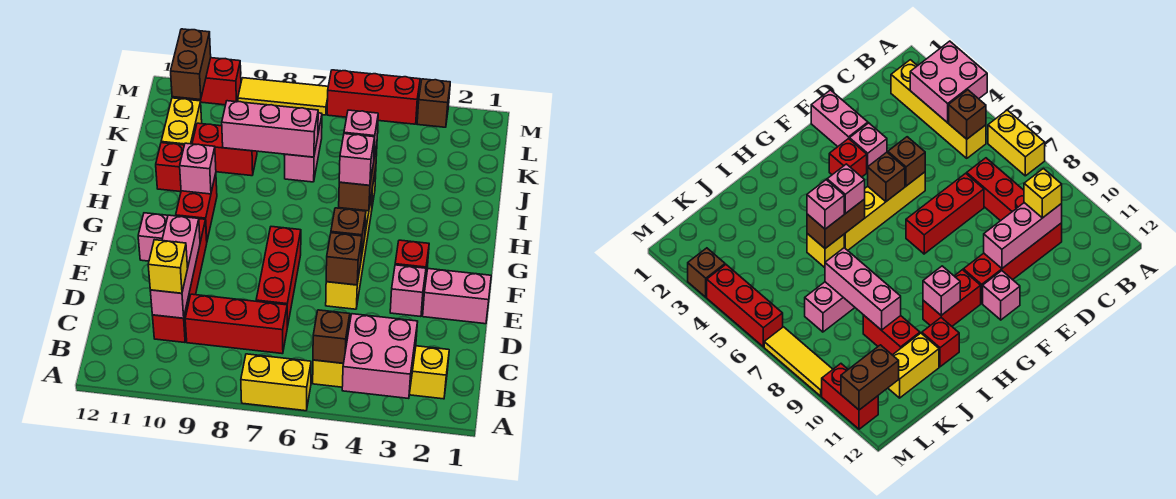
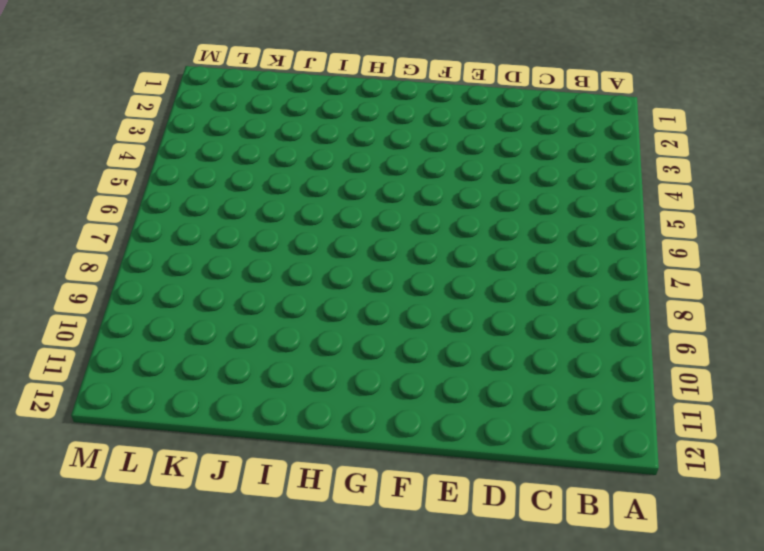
none -> yellow 1x2 brick [241,354,311,411]
none -> yellow 1x4 brick [313,346,449,399]
none -> red 1x3 brick [185,294,287,354]
none -> red 1x4 brick [152,219,207,343]

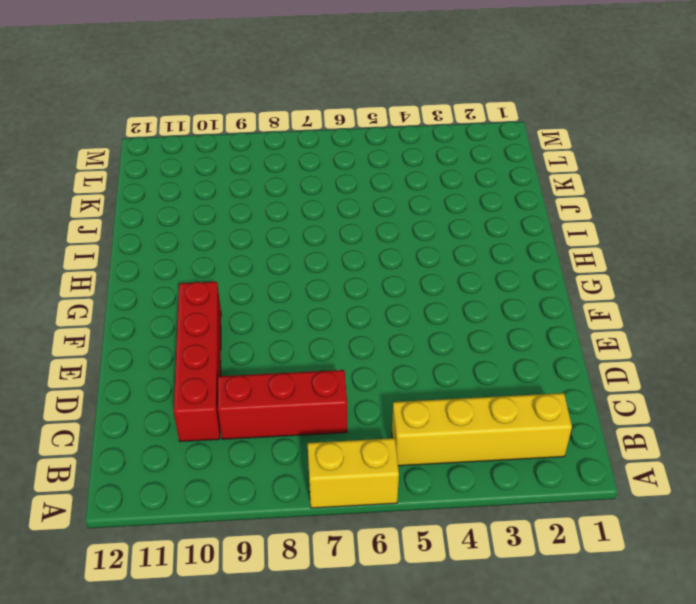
none -> red 1x3 brick [256,227,301,327]
none -> pink 1x2 brick [423,269,491,324]
none -> pink 1x1 brick [390,265,426,317]
none -> yellow 1x4 brick [326,194,372,309]

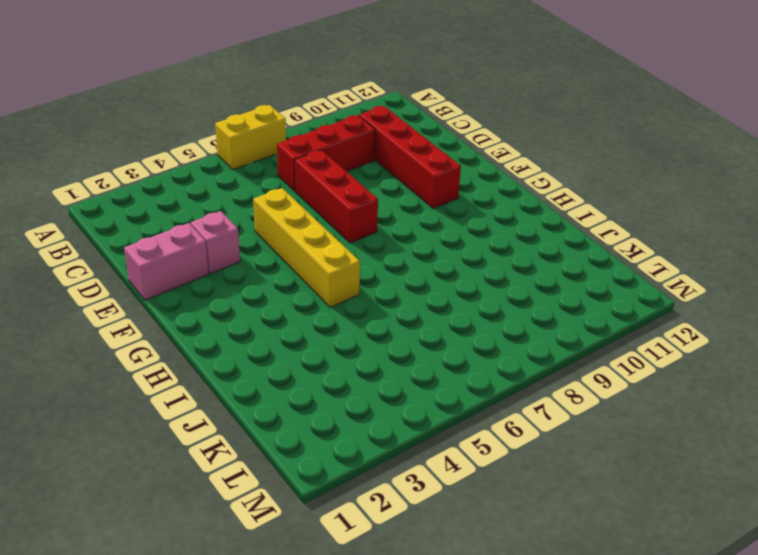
none -> yellow 1x4 brick [313,346,449,399]
none -> red 1x1 brick [395,240,429,283]
none -> pink 1x1 brick [138,213,168,261]
none -> red 1x2 brick [176,174,217,240]

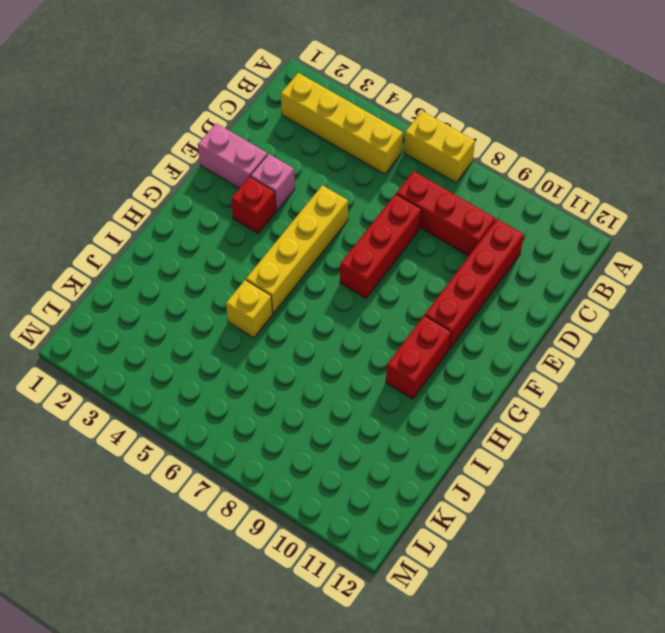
none -> pink 1x1 brick [138,213,168,261]
none -> red 1x1 brick [156,143,184,192]
none -> pink 1x2 brick [284,113,322,182]
none -> red 1x2 brick [192,123,257,176]

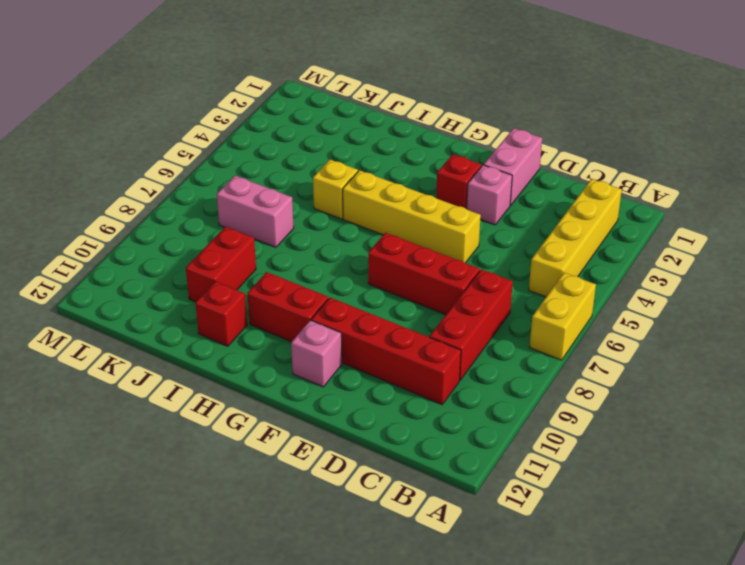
none -> yellow 1x2 brick [161,98,202,145]
none -> brown 1x1 brick [417,79,450,127]
none -> red 1x3 brick [327,70,420,124]
none -> yellow 1x3 tile [238,78,328,115]

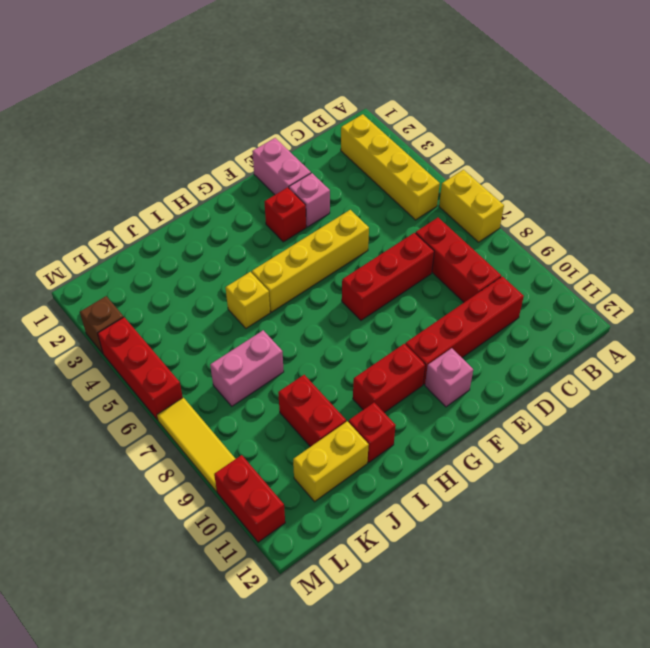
none -> pink 2x2 brick [342,314,418,399]
none -> brown 1x1 brick [313,310,350,363]
none -> pink 1x3 brick [150,215,200,318]
none -> brown 1x1 brick [326,233,362,285]

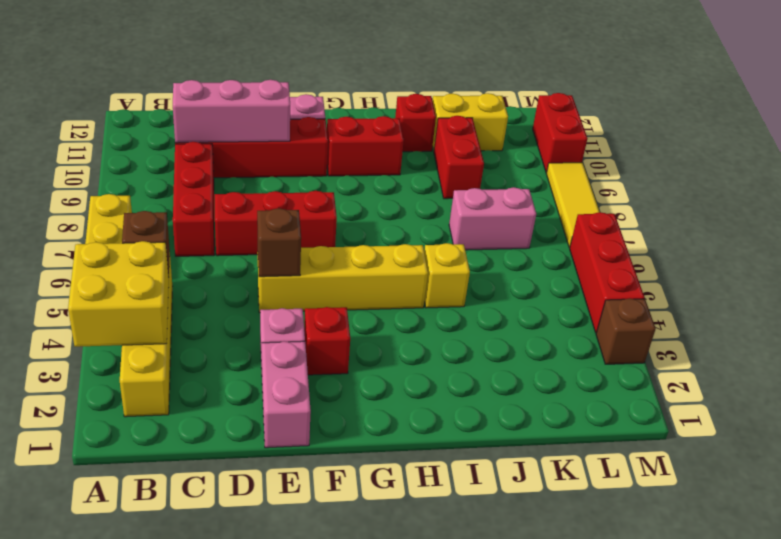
yellow 2x2 brick [68,241,169,347] -> pink 2x2 brick [342,314,418,399]
none -> brown 1x1 brick [331,208,366,258]
none -> brown 1x2 brick [339,144,377,211]
none -> pink 1x1 brick [180,143,216,194]
none -> pink 1x3 brick [222,101,318,157]

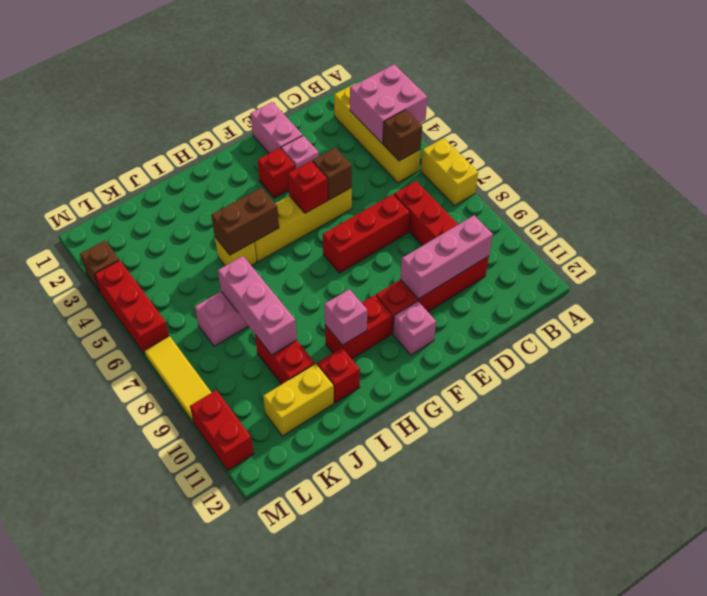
red 1x1 brick [288,161,328,213] -> brown 1x1 brick [331,208,366,258]
none -> brown 1x2 brick [171,29,211,100]
none -> yellow 1x1 brick [148,240,188,293]
none -> pink 1x1 brick [339,134,375,185]
none -> pink 1x1 brick [344,110,378,157]

